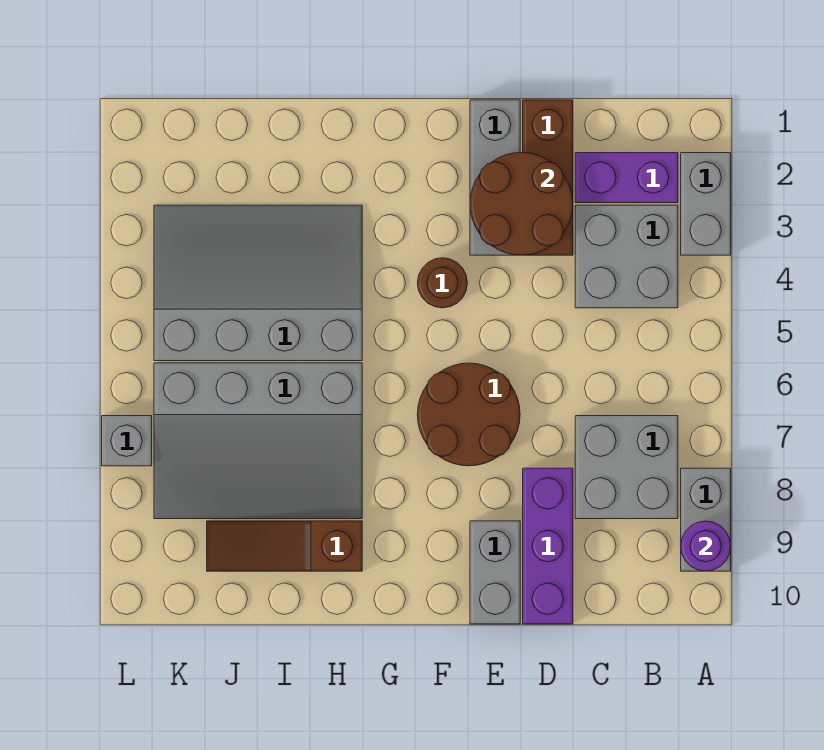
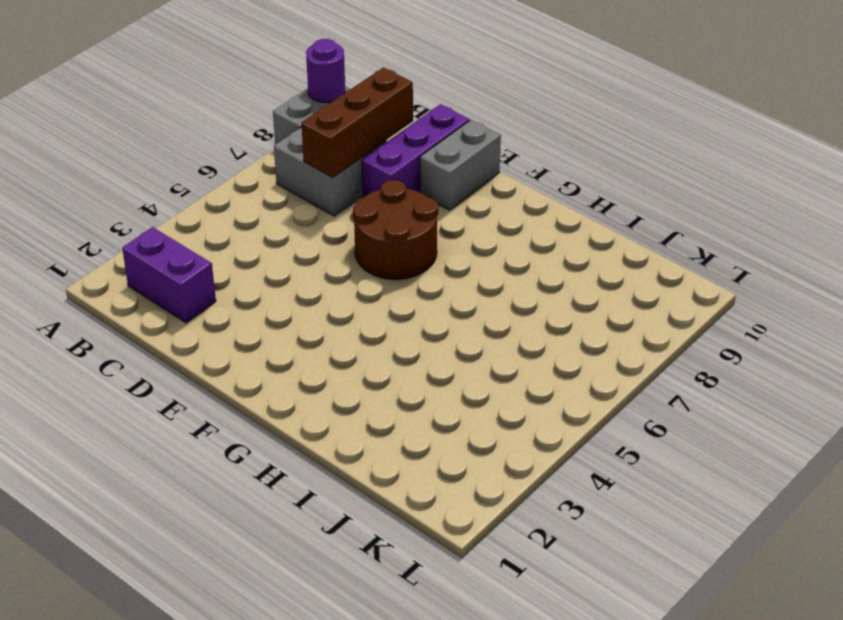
brown 1x3 brick [301,68,413,178] -> brown 1x3 brick moved to [523,100,573,255]
none -> grey 1x2 brick [681,153,731,255]
none -> grey 2x2 brick [575,205,678,308]
none -> grey 1x3 brick [470,100,520,255]

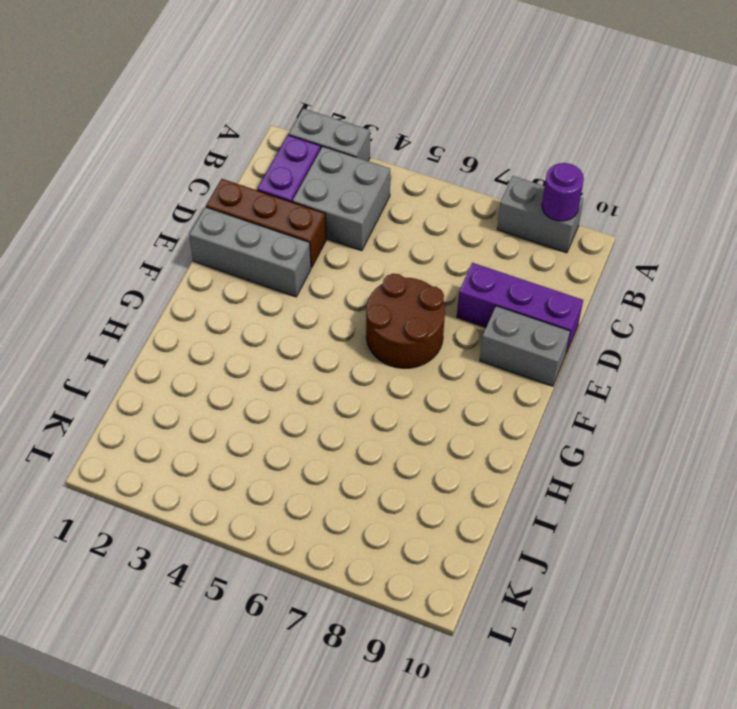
none -> grey 2x2 brick [575,416,678,519]
none -> brown 1x1 round brick [417,258,467,308]
none -> grey 3x4 slope [154,205,362,361]

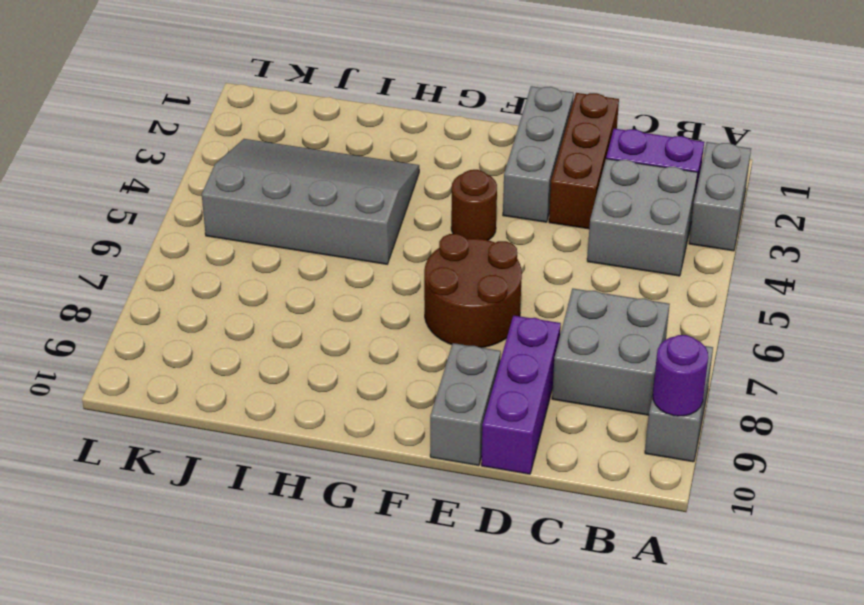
none -> grey 3x4 slope [154,363,362,519]
none -> brown 1x3 slope [207,521,362,571]
none -> grey 1x1 brick [102,416,152,466]

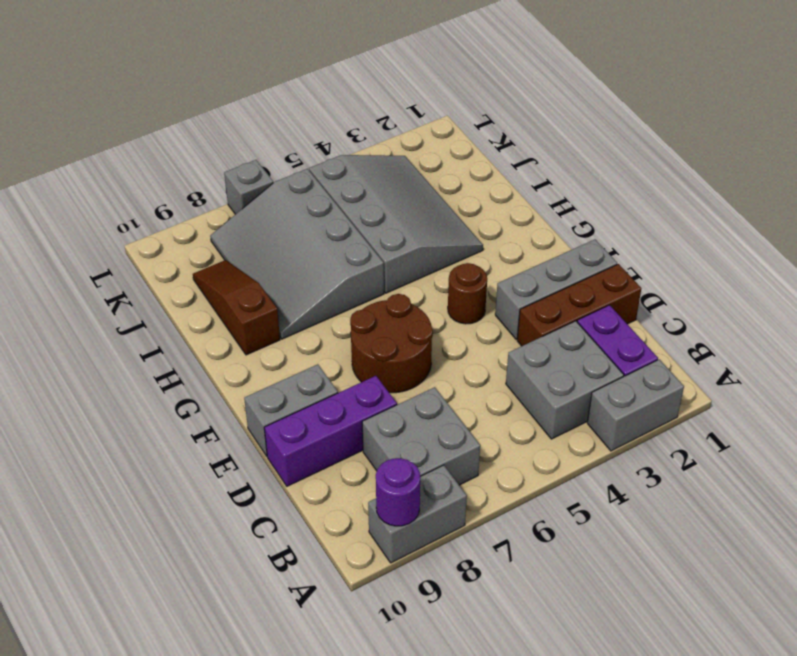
none -> brown 2x2 round brick [470,153,573,255]

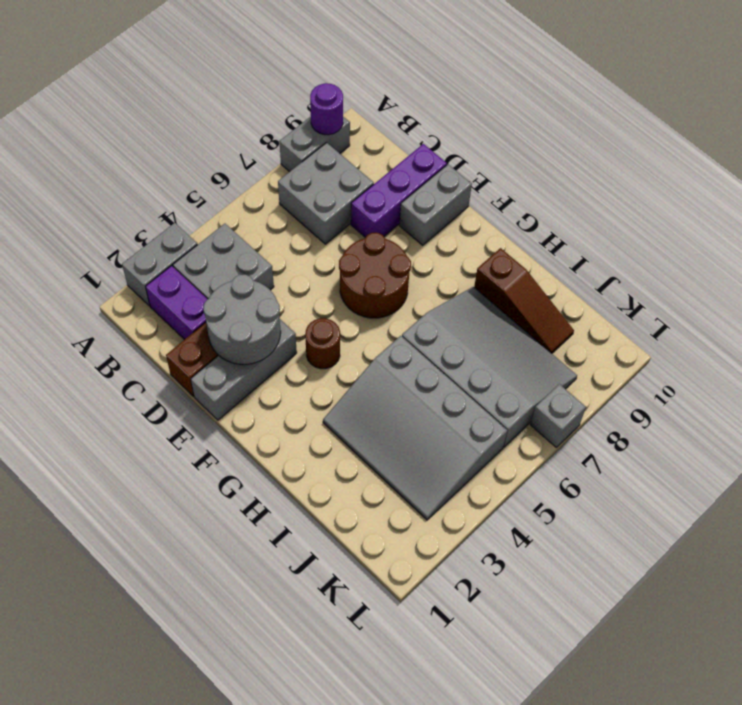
grey 2x2 round brick [203,275,281,364] -> brown 2x2 round brick [470,153,573,255]

